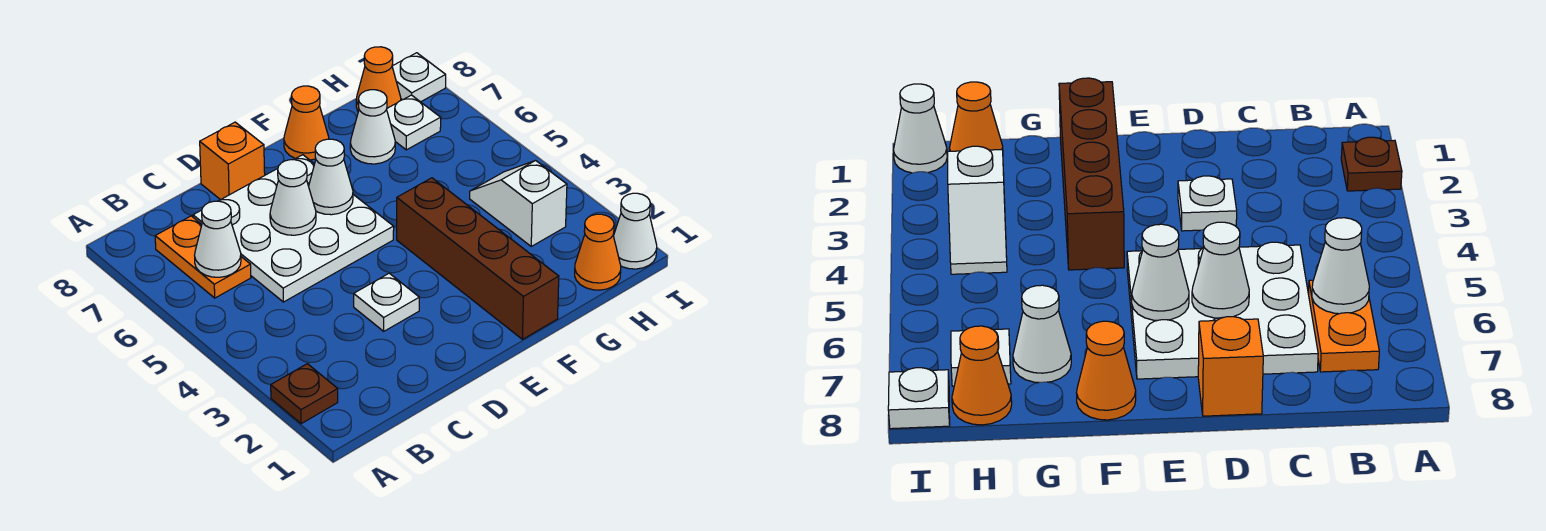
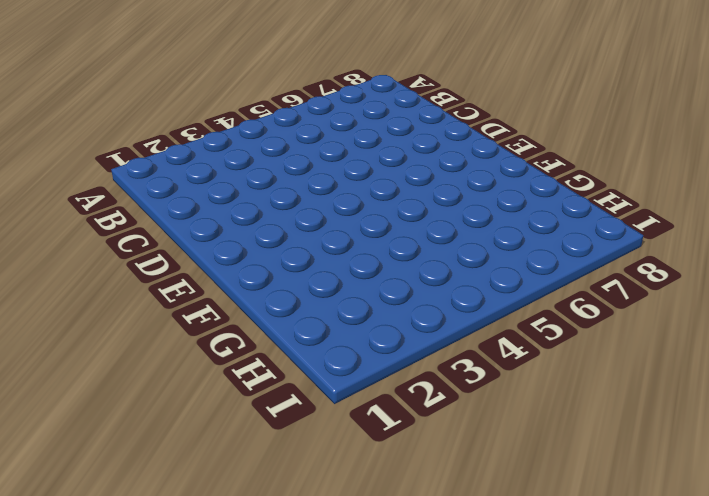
none -> brown 1x1 plate [271,364,338,424]
none -> orange 1x2 plate [155,216,251,298]
none -> white 3x3 plate [193,155,394,302]

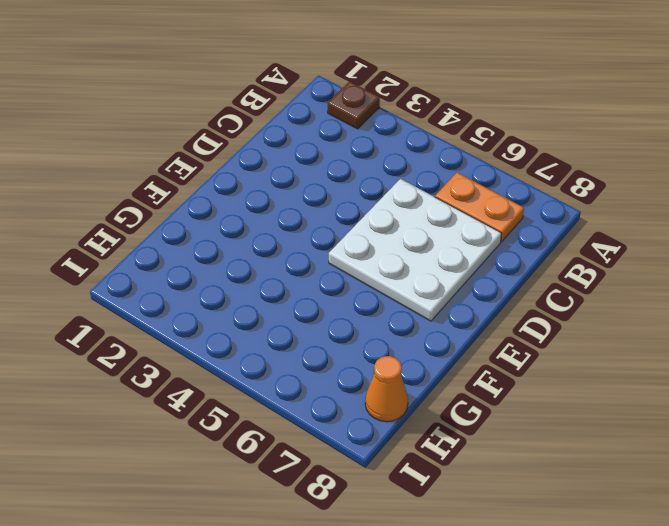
none -> white 1x1 plate [354,273,419,331]
none -> orange 1x1 brick [200,122,265,200]
none -> brown 1x4 brick [397,178,559,339]

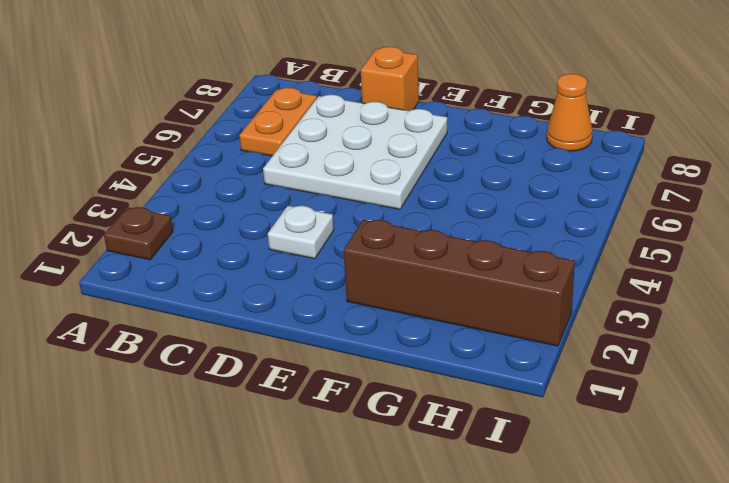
brown 1x4 brick [344,220,575,346] -> brown 1x4 brick turned to [397,178,559,339]
none -> orange 1x1 cone [284,86,329,160]
none -> white 1x1 cone [350,90,395,164]
none -> orange 1x1 cone [575,214,621,290]

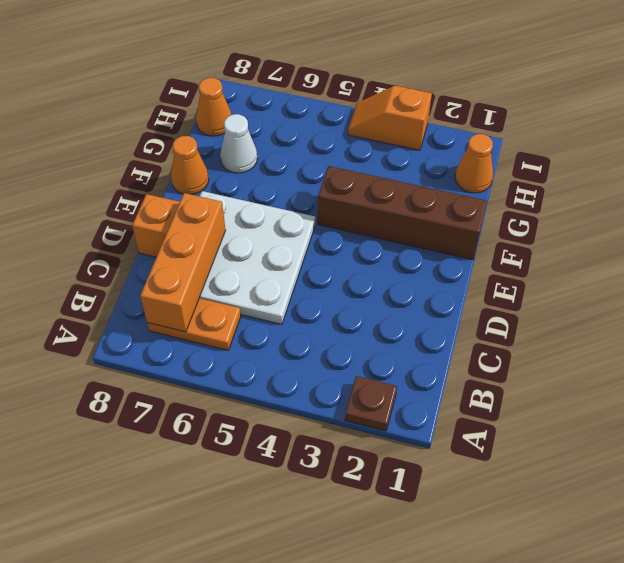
orange 1x3 brick [140,193,226,332] -> none
orange 1x2 slope [348,86,432,150] -> none
none -> white 1x1 plate [354,273,419,331]
none -> white 1x2 slope [470,161,567,246]
none -> white 1x1 plate [387,95,441,150]

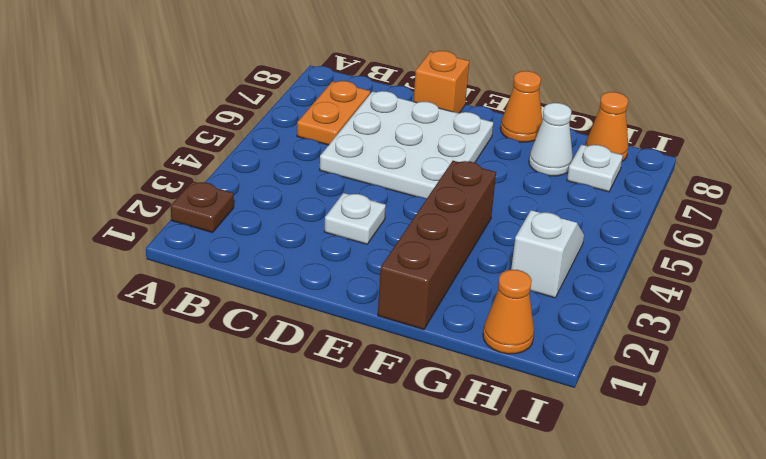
none -> white 1x1 cone [614,193,657,269]
none -> white 1x1 plate [392,53,446,102]
none -> white 1x1 cone [195,201,241,277]

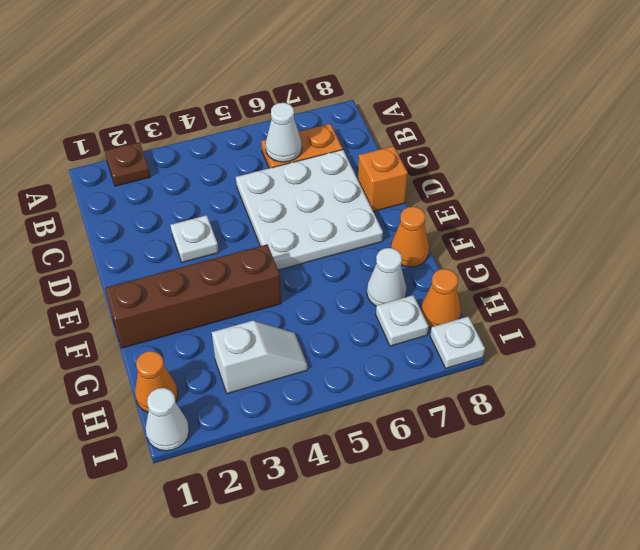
none -> white 1x1 cone [270,159,316,235]
none -> white 1x1 cone [309,139,353,215]

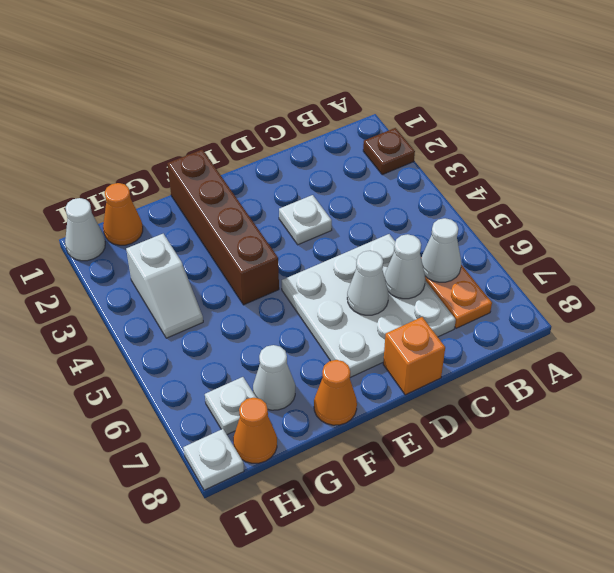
white 1x1 cone [385,234,425,299] -> white 1x1 cone moved to [309,139,353,215]

